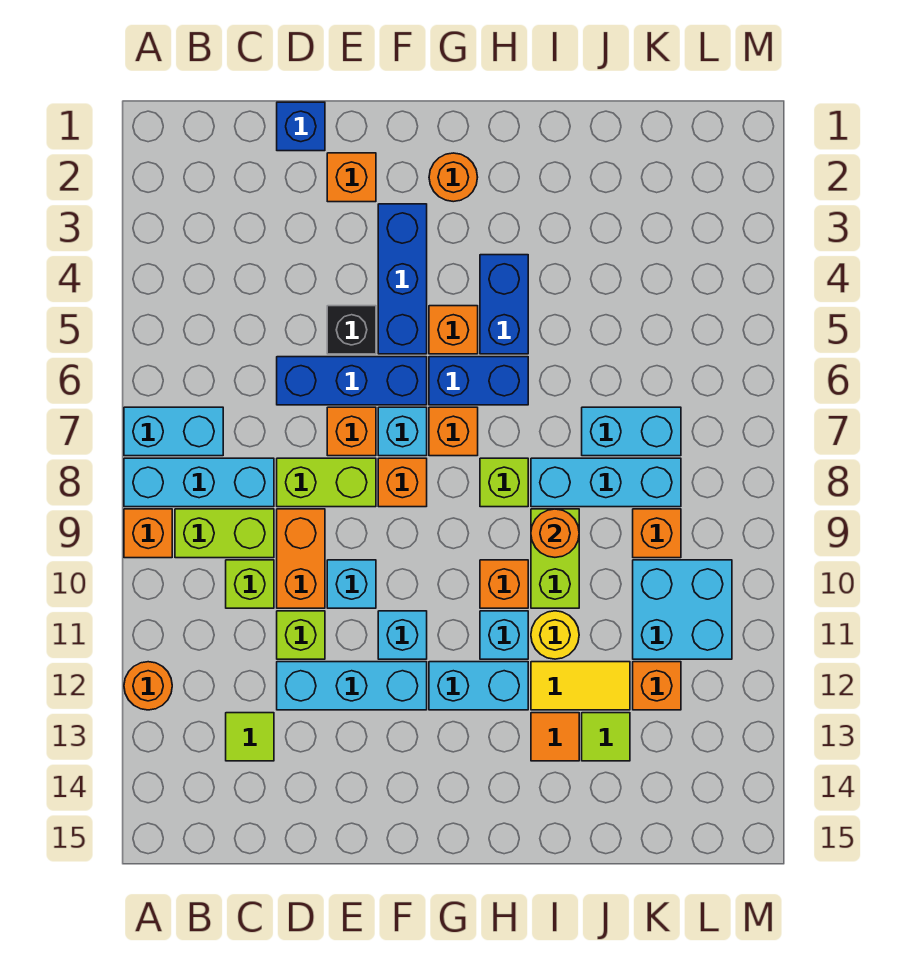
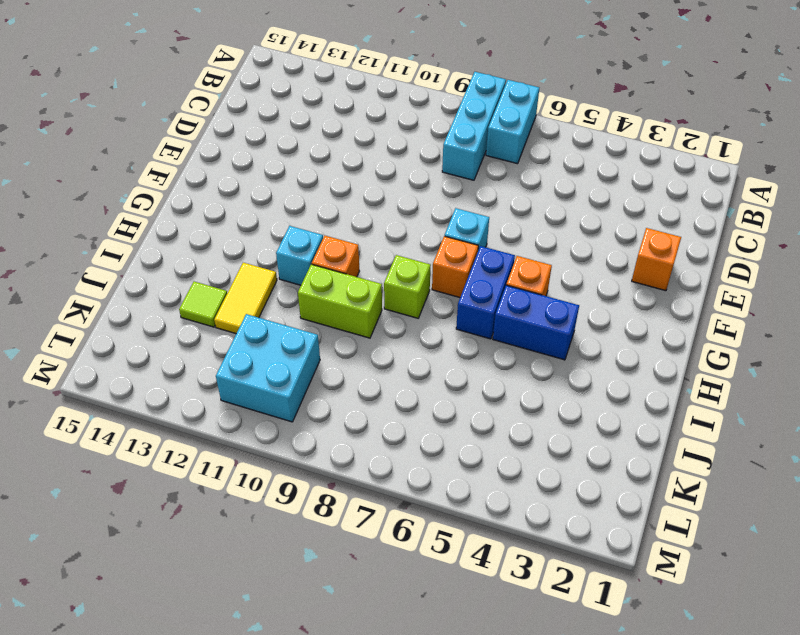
none -> orange 1x1 brick [124,509,172,558]
none -> orange 1x1 round brick [124,662,172,710]
none -> lime 1x2 brick [175,509,274,558]
none -> lime 1x1 brick [226,560,274,608]

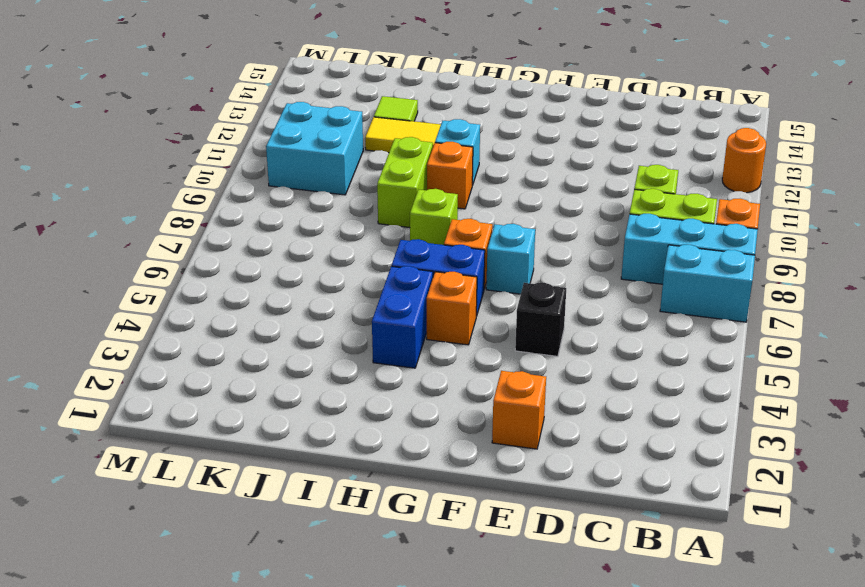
none -> lime 1x1 tile [226,713,274,761]
none -> blue 1x1 brick [277,102,325,151]
none -> blue 1x3 brick [277,357,427,405]
none -> lime 1x2 brick [277,458,376,507]

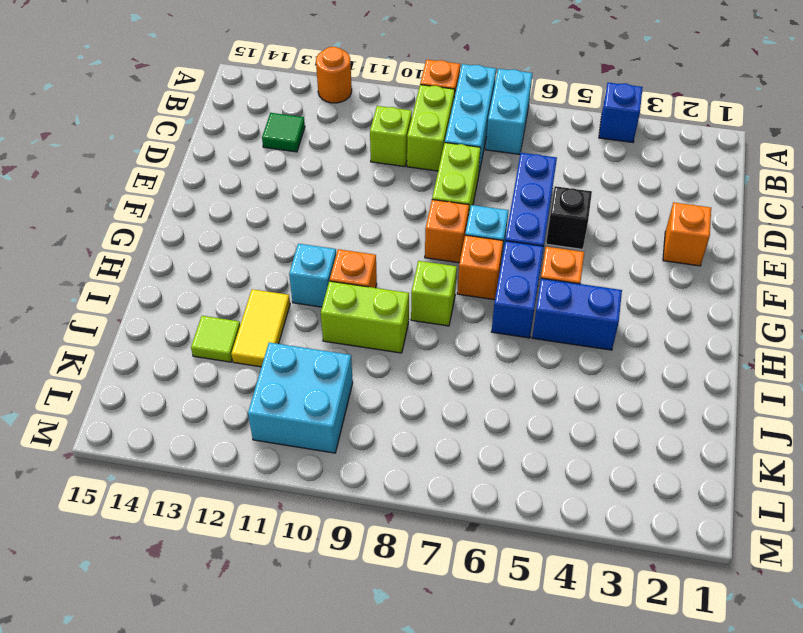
blue 1x1 brick [599,83,643,142] -> blue 1x1 brick moved to [277,102,325,151]
green 1x1 tile [262,113,305,152] -> lime 1x1 tile [226,713,274,761]
none -> orange 1x2 brick [277,509,325,608]
none -> lime 1x1 brick [277,611,325,659]
none -> cyan 1x3 brick [277,662,427,710]
none -> orange 1x1 brick [327,407,376,456]

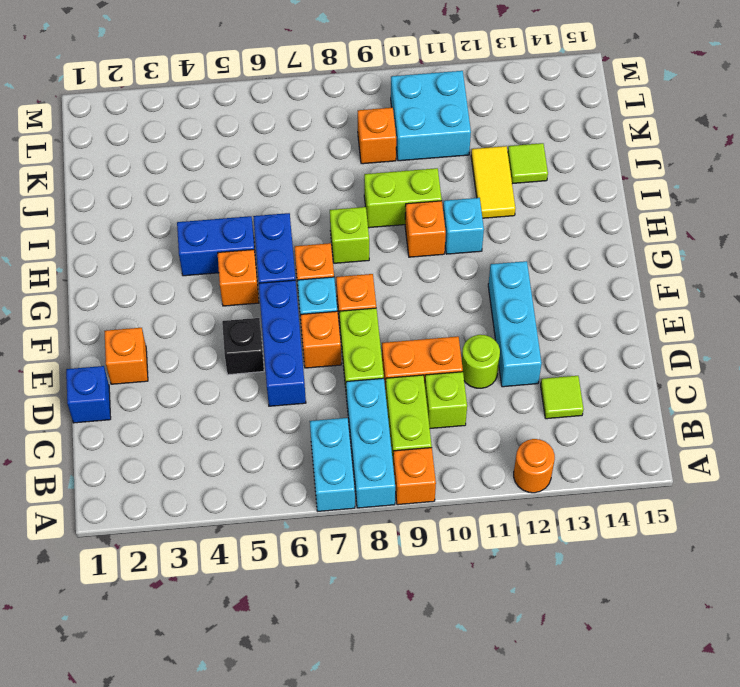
lime 1x1 round brick [462,335,500,388] -> lime 1x1 brick [277,611,325,659]
none -> cyan 1x1 brick [327,560,376,608]
none -> blue 1x3 brick [378,204,427,354]
none -> cyan 1x1 brick [378,611,427,659]
none -> orange 1x1 round brick [429,153,478,202]

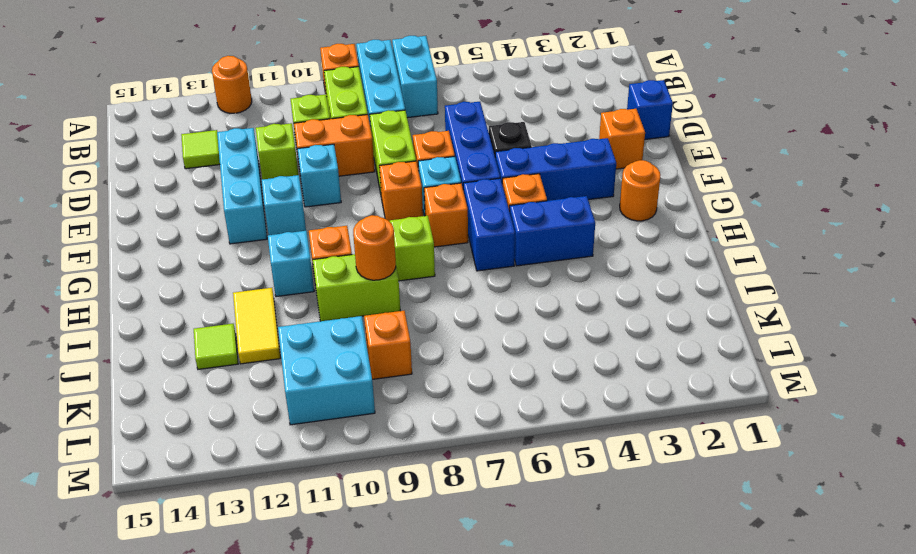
none -> cyan 1x2 brick [429,662,528,710]
none -> cyan 1x3 brick [531,458,681,507]
none -> yellow 1x1 round brick [531,611,579,659]
none -> orange 1x1 tile [531,713,579,761]

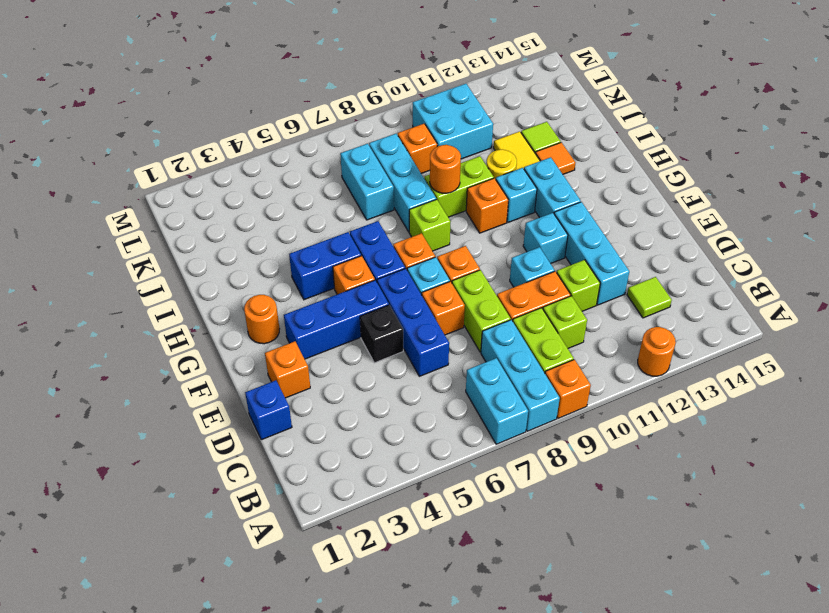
none -> orange 1x1 brick [633,662,681,710]

